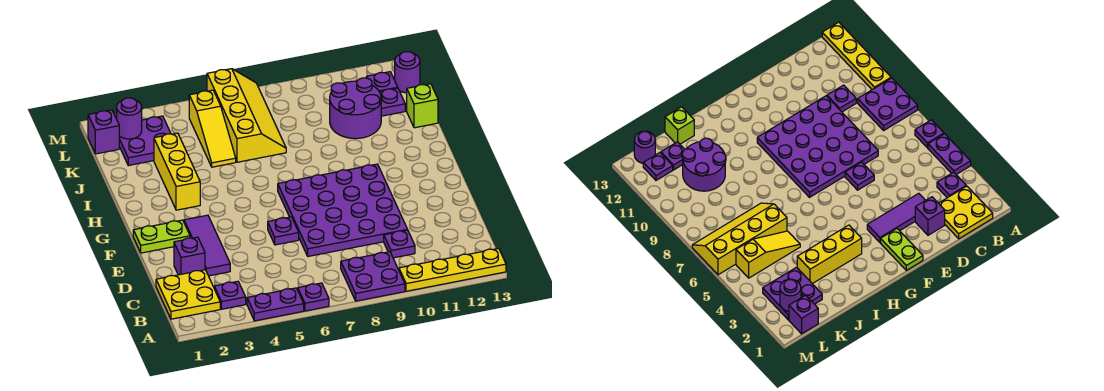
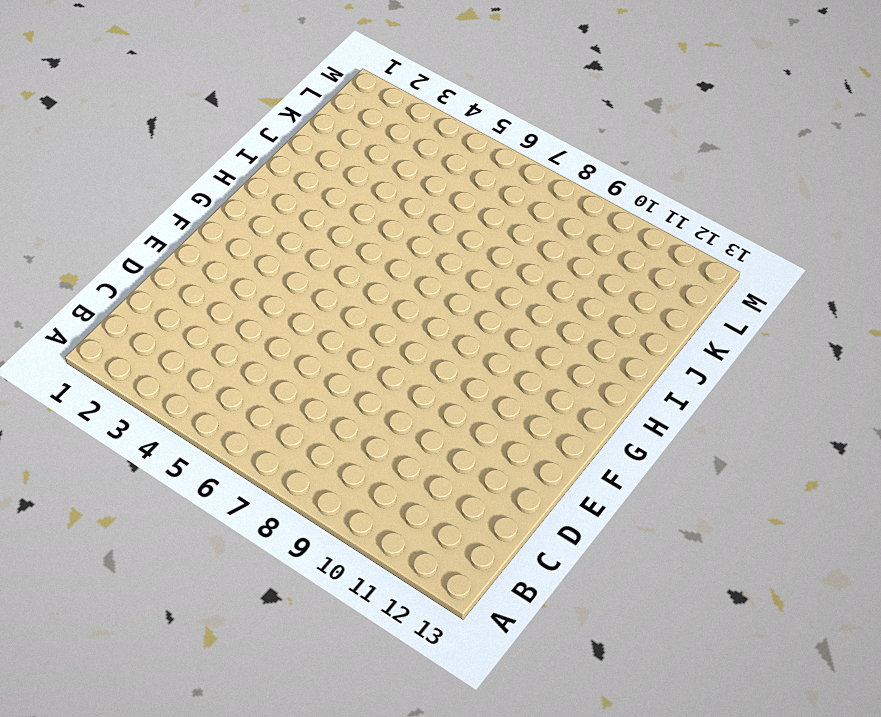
none -> purple 1x2 plate [247,288,304,321]
none -> purple 1x1 plate [298,283,329,311]
none -> purple 2x2 plate [341,252,405,301]

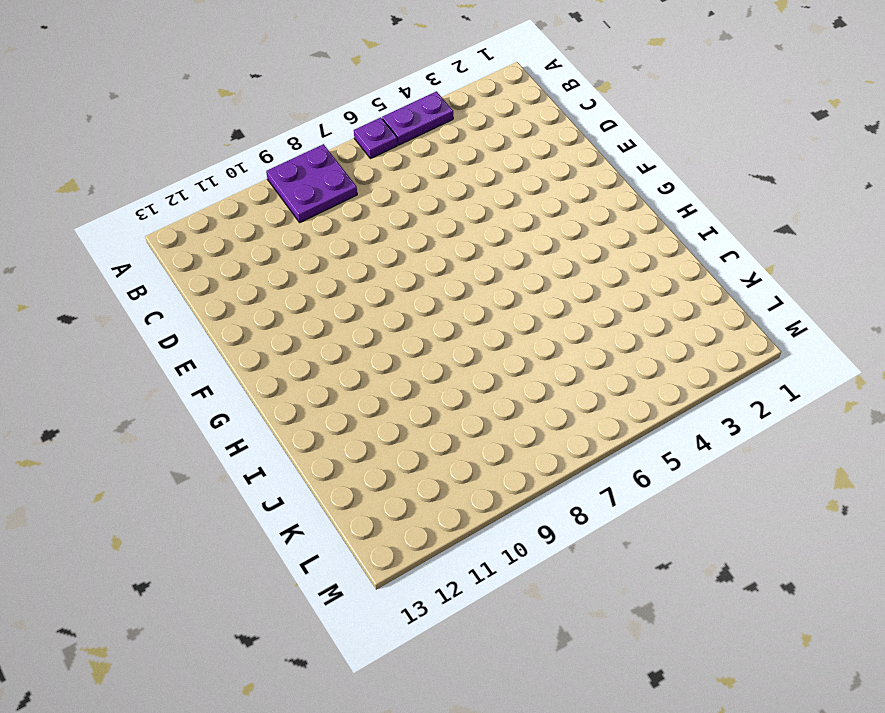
none -> yellow 1x4 plate [399,248,506,291]
none -> yellow 2x2 plate [156,270,220,319]
none -> purple 1x1 plate [214,281,246,309]

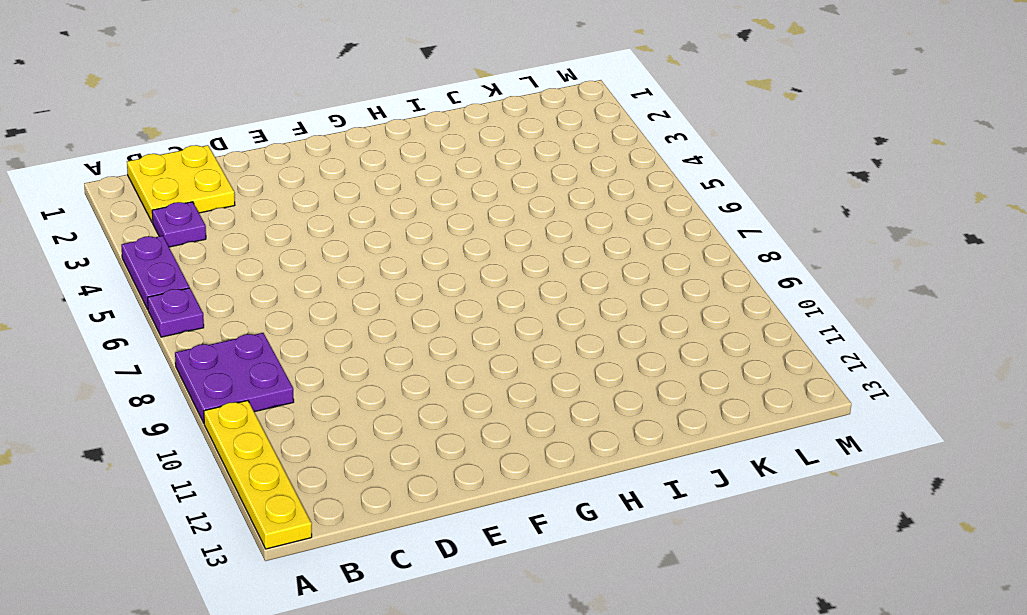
none -> purple 1x1 plate [384,230,415,258]
none -> purple 1x1 brick [174,237,205,275]
none -> purple 1x3 tile [184,215,230,276]

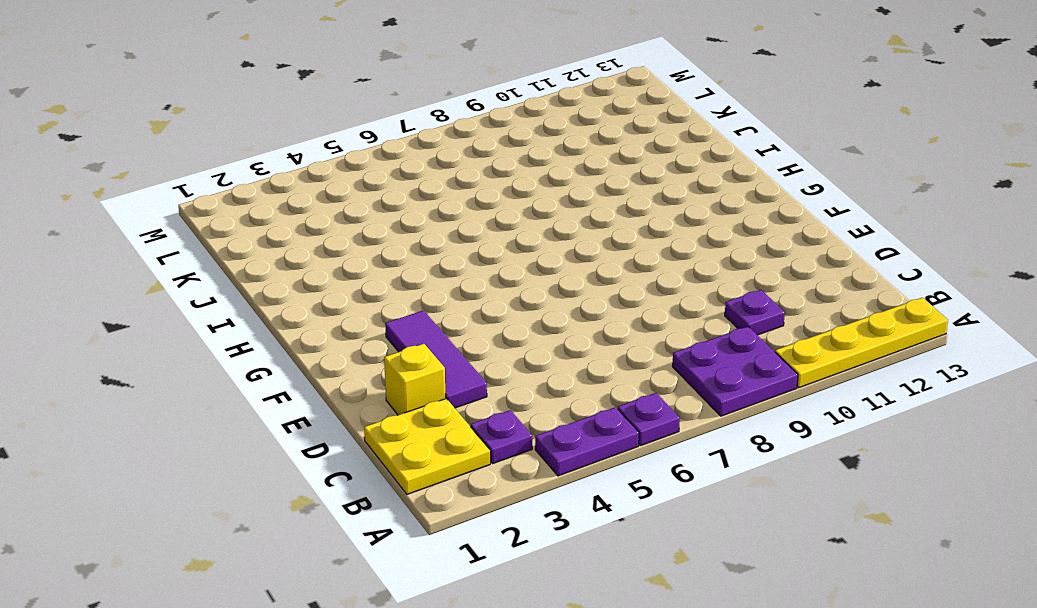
yellow 1x1 brick [384,344,446,415] -> purple 1x1 brick [174,237,205,275]
none -> purple 4x4 plate [278,164,408,256]
none -> purple 1x1 plate [268,217,299,245]
none -> lime 1x2 plate [133,220,190,253]

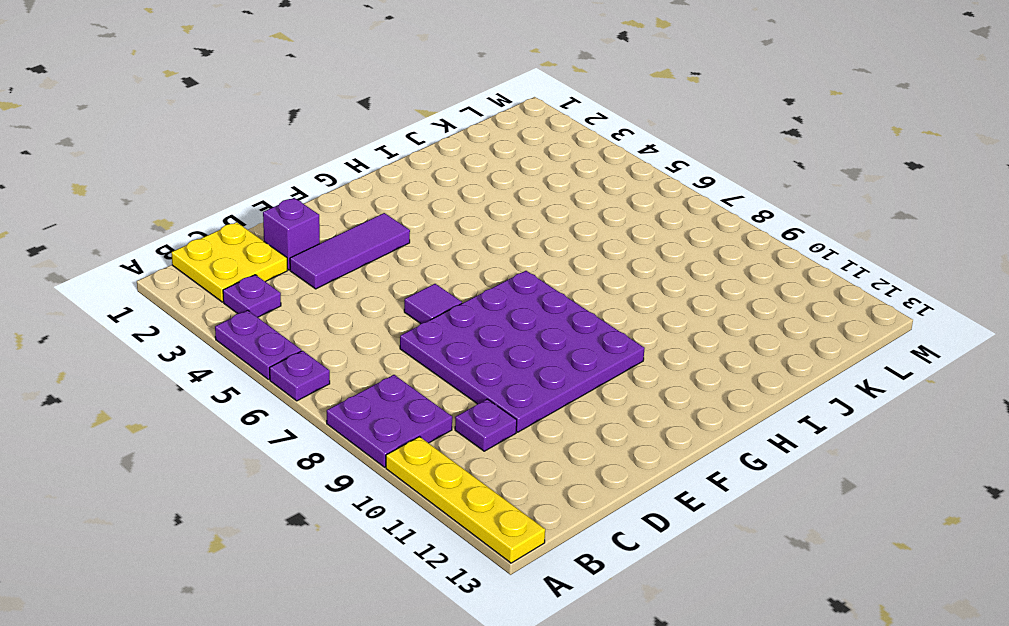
purple 1x1 tile [404,284,462,323] -> purple 1x1 plate [268,217,299,245]
none -> lime 1x2 plate [133,220,190,253]
none -> yellow 1x3 brick [154,133,200,210]
none -> yellow 1x3 slope [189,90,236,167]

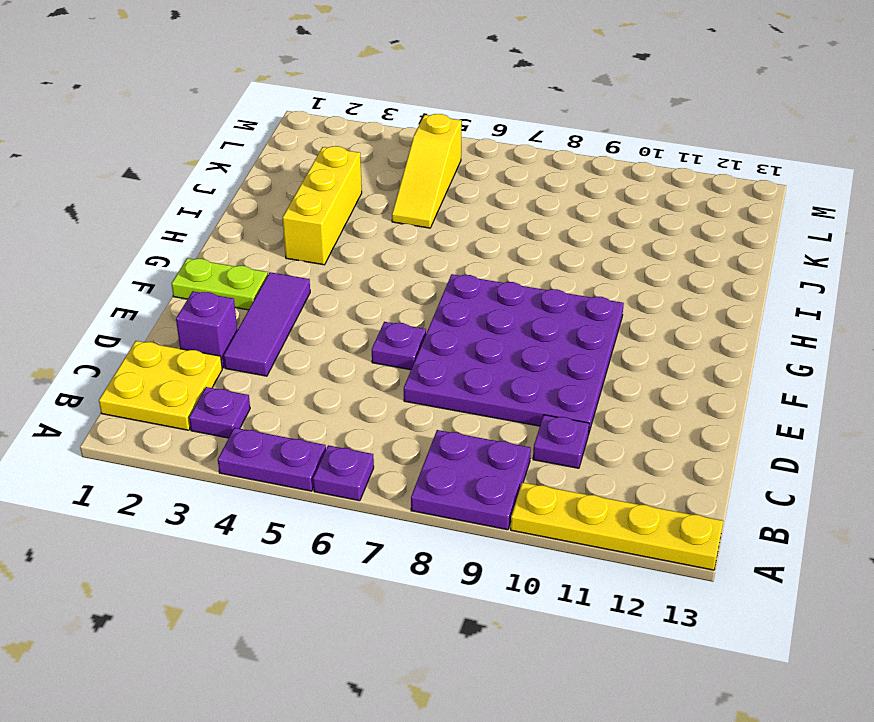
none -> yellow 2x4 slope [207,69,286,162]
none -> purple 2x2 round brick [330,78,381,139]
none -> lime 1x1 brick [407,84,438,128]

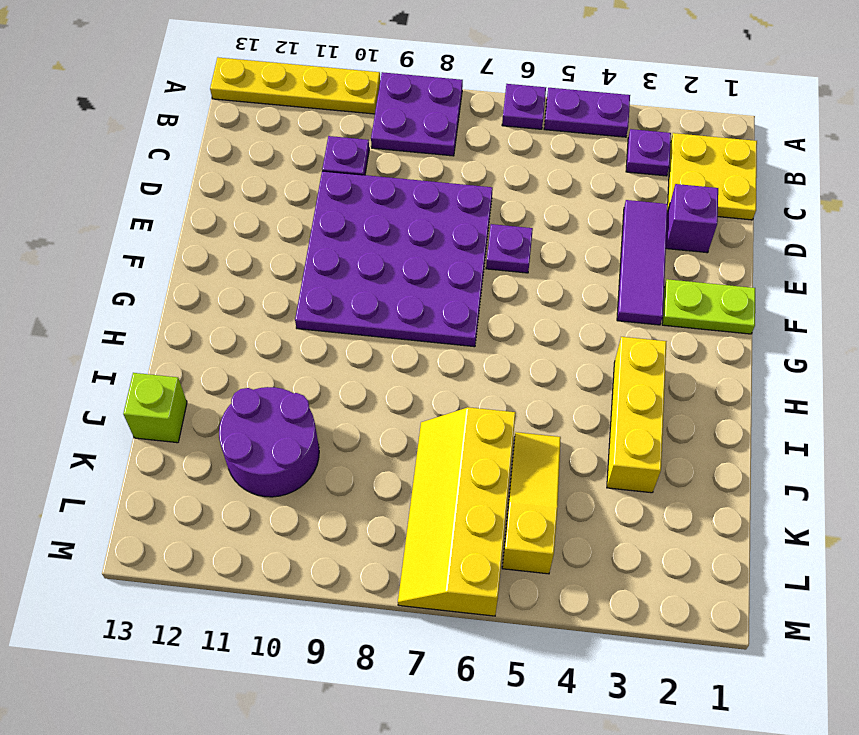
none -> purple 2x2 plate [119,116,171,166]
none -> purple 1x1 plate [380,88,405,116]
none -> purple 1x1 brick [88,110,119,154]

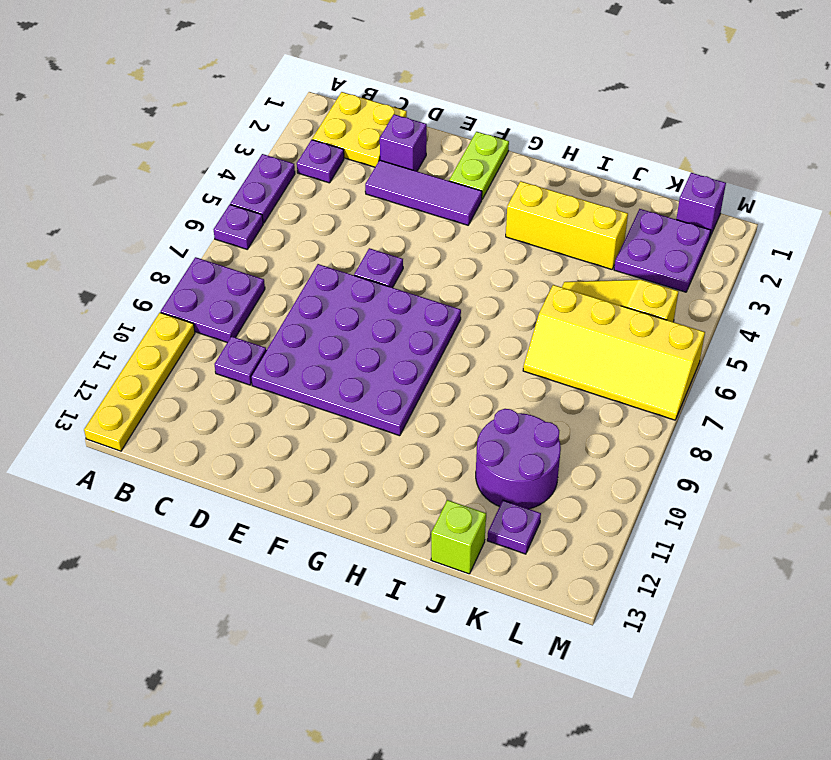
none -> purple 1x1 plate [366,72,398,92]
none -> purple 1x1 round brick [395,52,420,93]
none -> purple 1x1 round brick [116,98,142,139]

